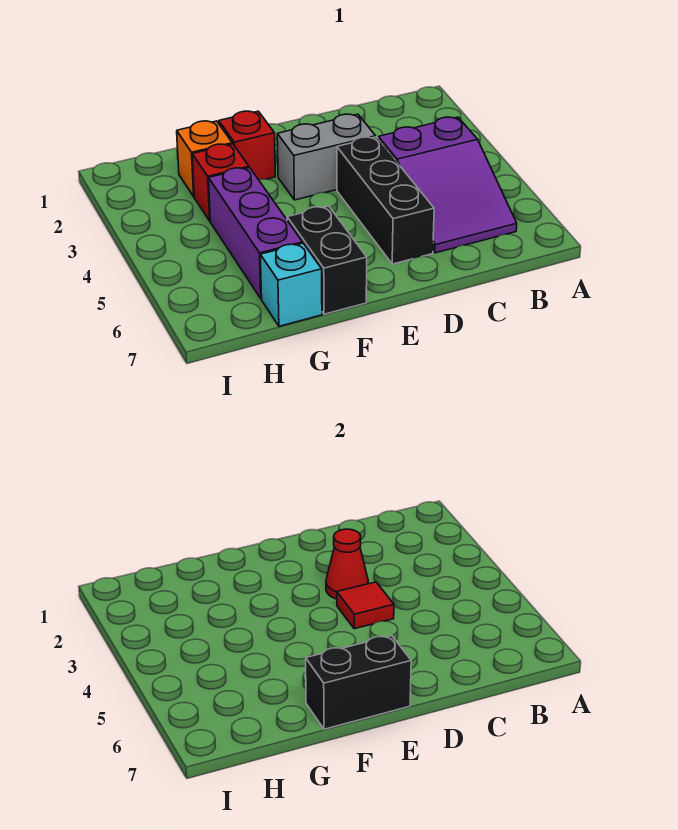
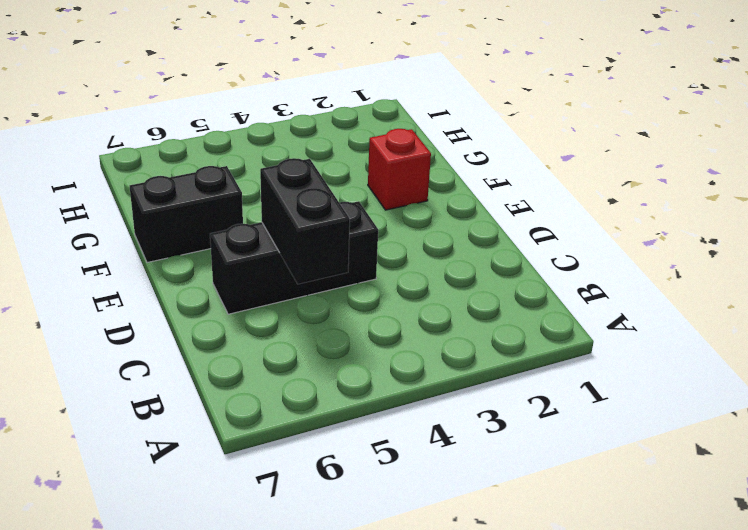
black 1x2 brick [260,158,350,284] -> black 1x2 brick moved to [306,636,411,729]
none -> purple 2x3 slope [378,117,517,253]
none -> grey 1x2 brick [277,114,376,200]
none -> orange 1x1 brick [177,121,232,197]

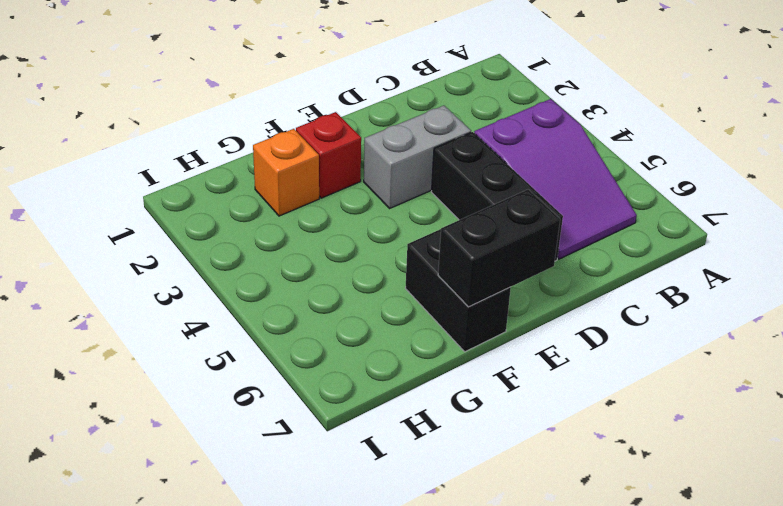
none -> red 1x1 brick [192,144,249,221]
none -> purple 1x3 brick [209,168,303,299]
none -> cyan 1x1 brick [260,243,322,326]

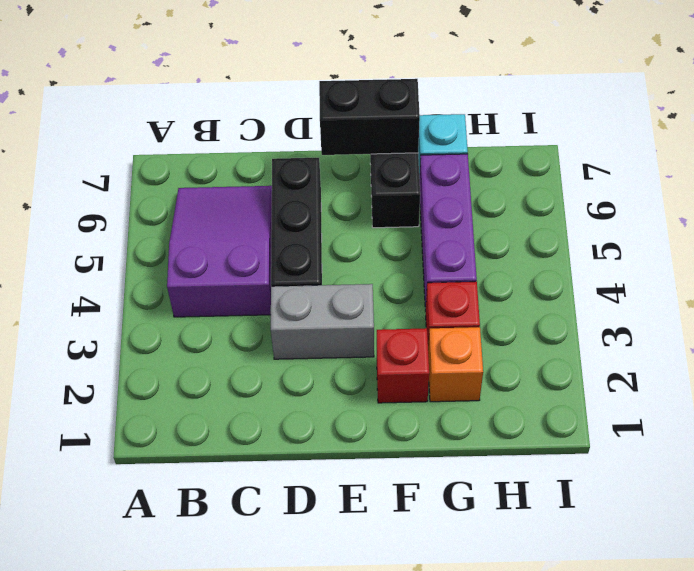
none -> red 1x1 cone [326,529,368,599]
none -> red 1x1 tile [337,582,394,629]

